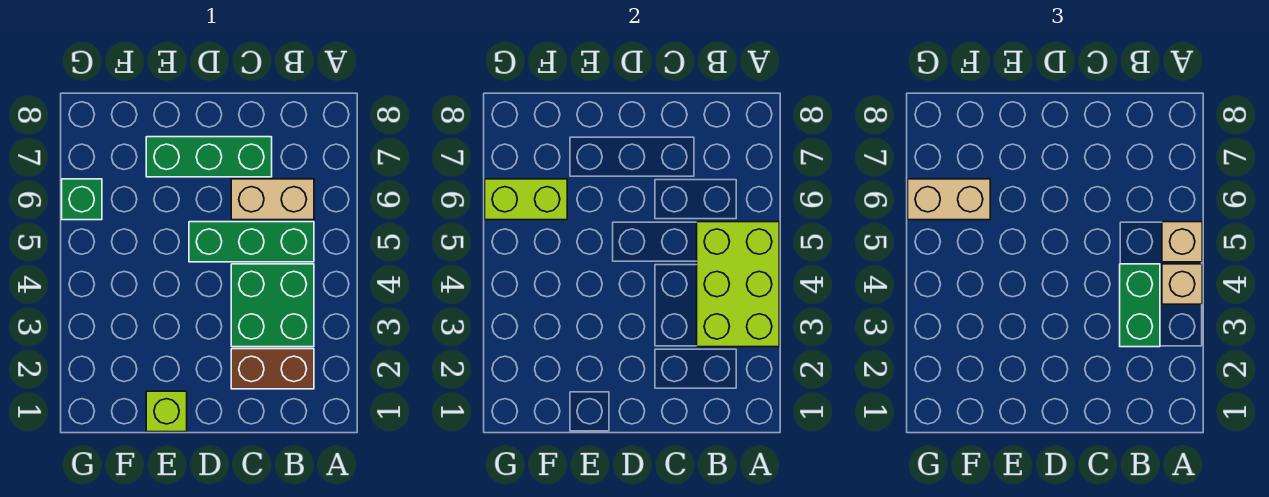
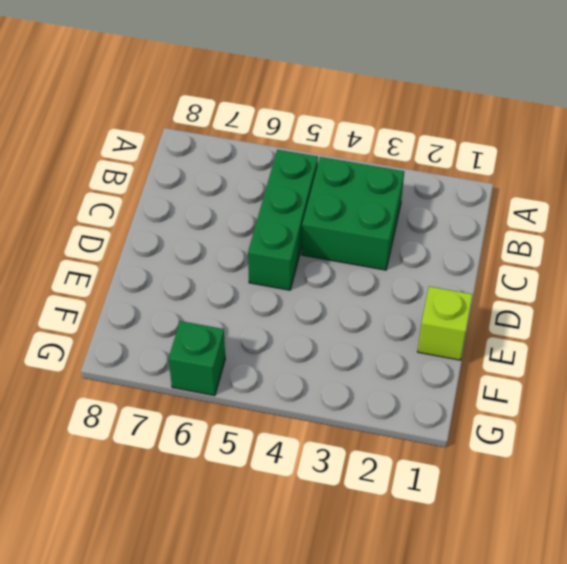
none -> brown 1x2 brick [231,349,314,389]
none -> tan 1x2 brick [231,179,314,220]
none -> green 1x3 brick [146,137,272,177]

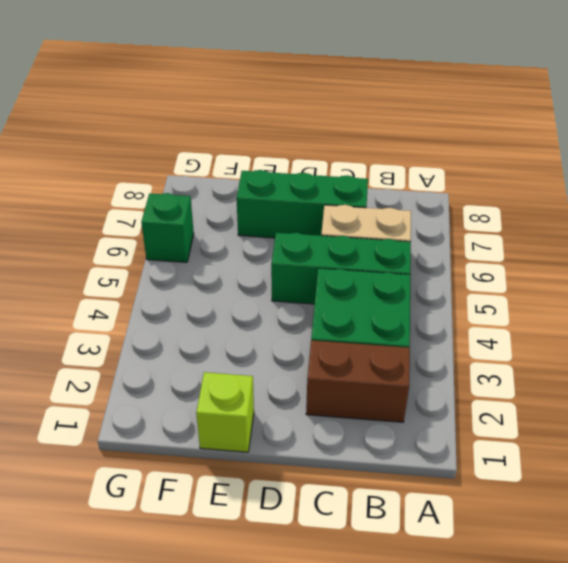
none -> lime 2x3 brick [697,222,779,347]
none -> lime 1x2 brick [485,179,567,220]
none -> tan 1x1 brick [1162,264,1202,304]

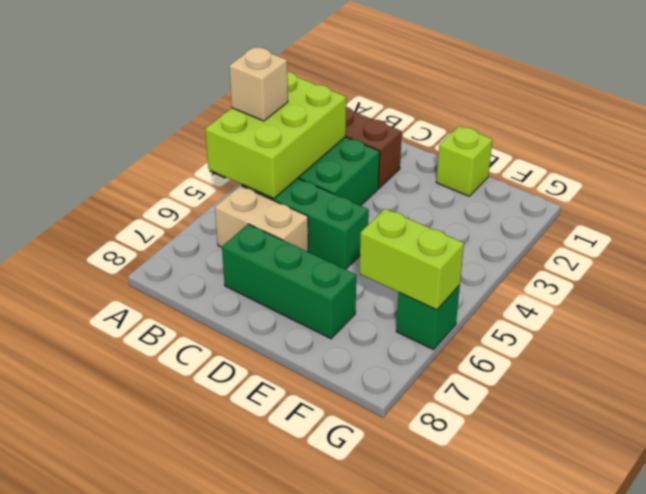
none -> tan 1x1 brick [1162,222,1202,262]
none -> green 1x2 brick [1120,264,1160,347]
none -> tan 1x2 brick [908,179,990,220]

